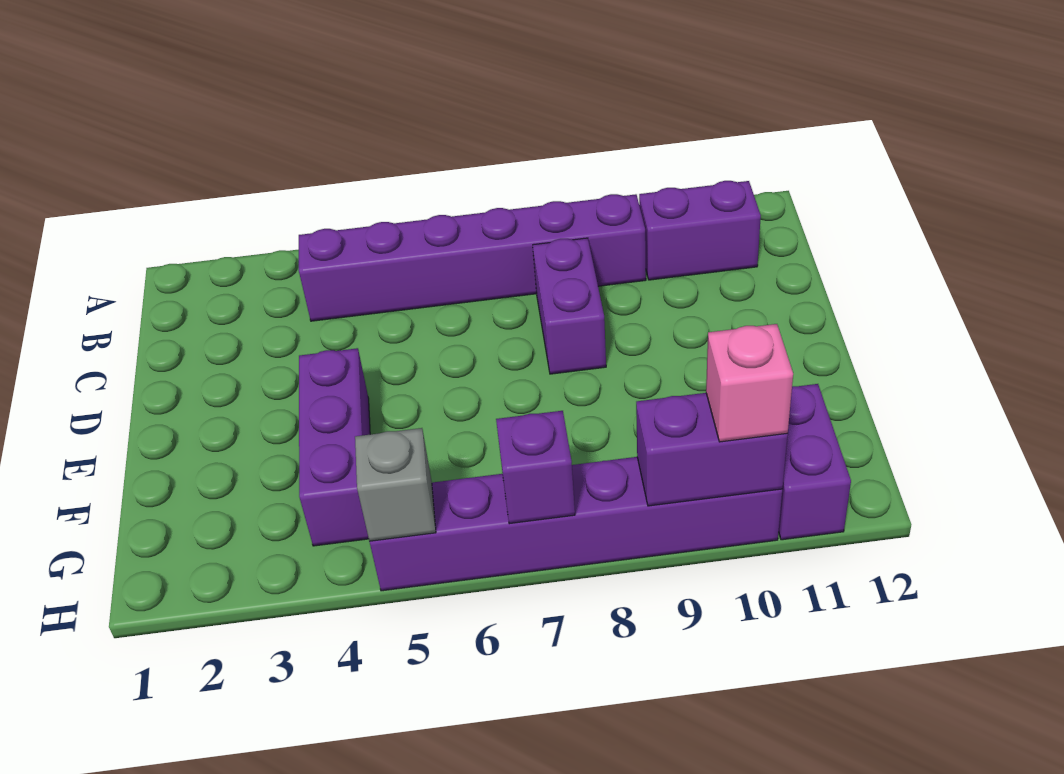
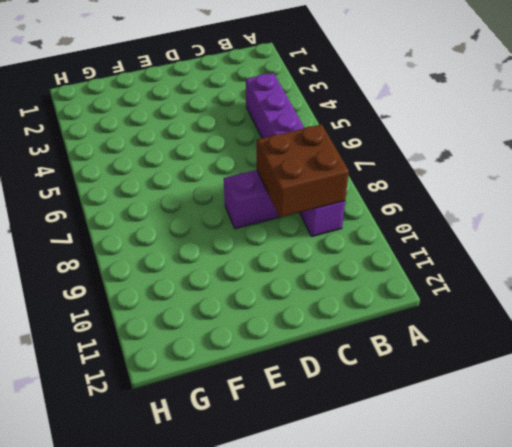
brown 2x2 brick [257,124,349,217] -> none
none -> purple 1x2 brick [639,181,761,280]
none -> purple 1x3 brick [299,348,370,546]

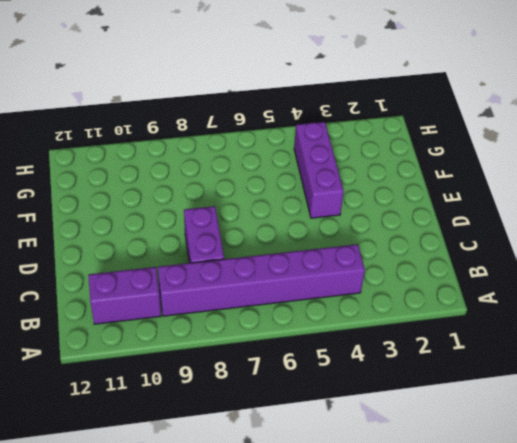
none -> purple 1x2 brick [779,384,851,540]
none -> purple 1x6 brick [370,457,782,591]

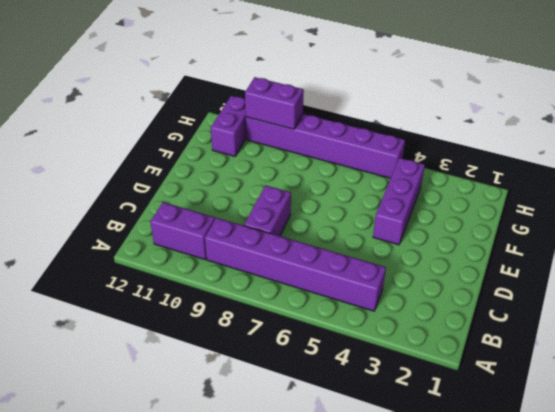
none -> grey 1x1 brick [355,428,436,541]
none -> purple 1x1 brick [496,411,575,524]

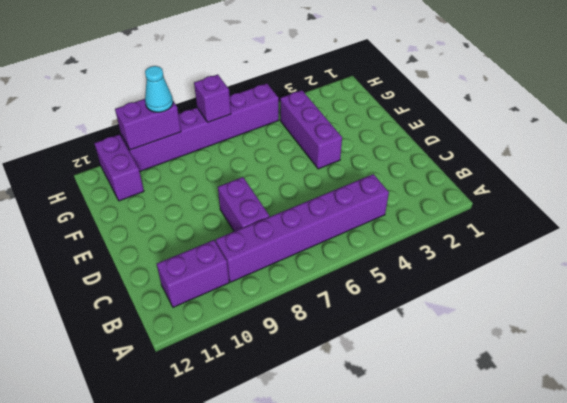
cyan 1x1 cone [145,66,173,112] -> none
none -> grey 1x1 brick [355,428,436,541]
none -> pink 1x1 brick [706,324,793,442]

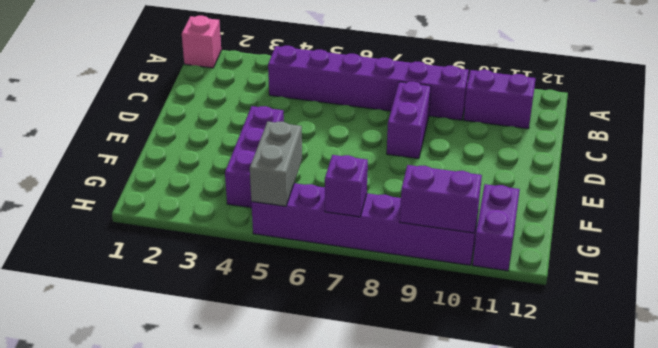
pink 1x1 brick [182,16,221,68] -> pink 1x1 brick moved to [706,324,793,442]
grey 1x2 brick [250,121,302,206] -> grey 1x1 brick [355,428,436,541]

